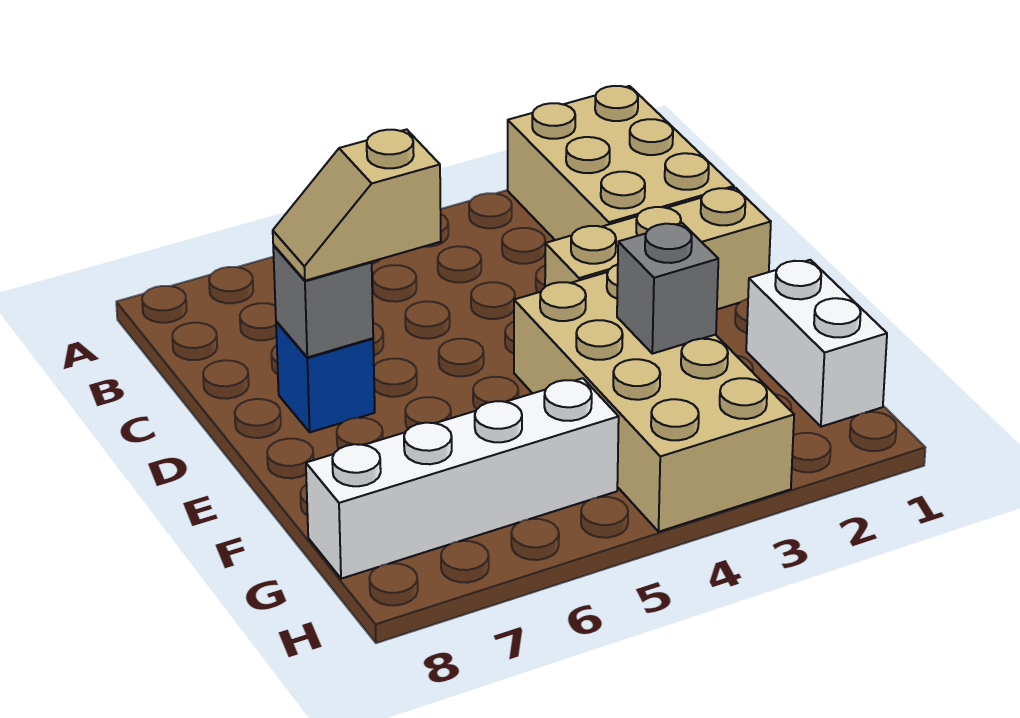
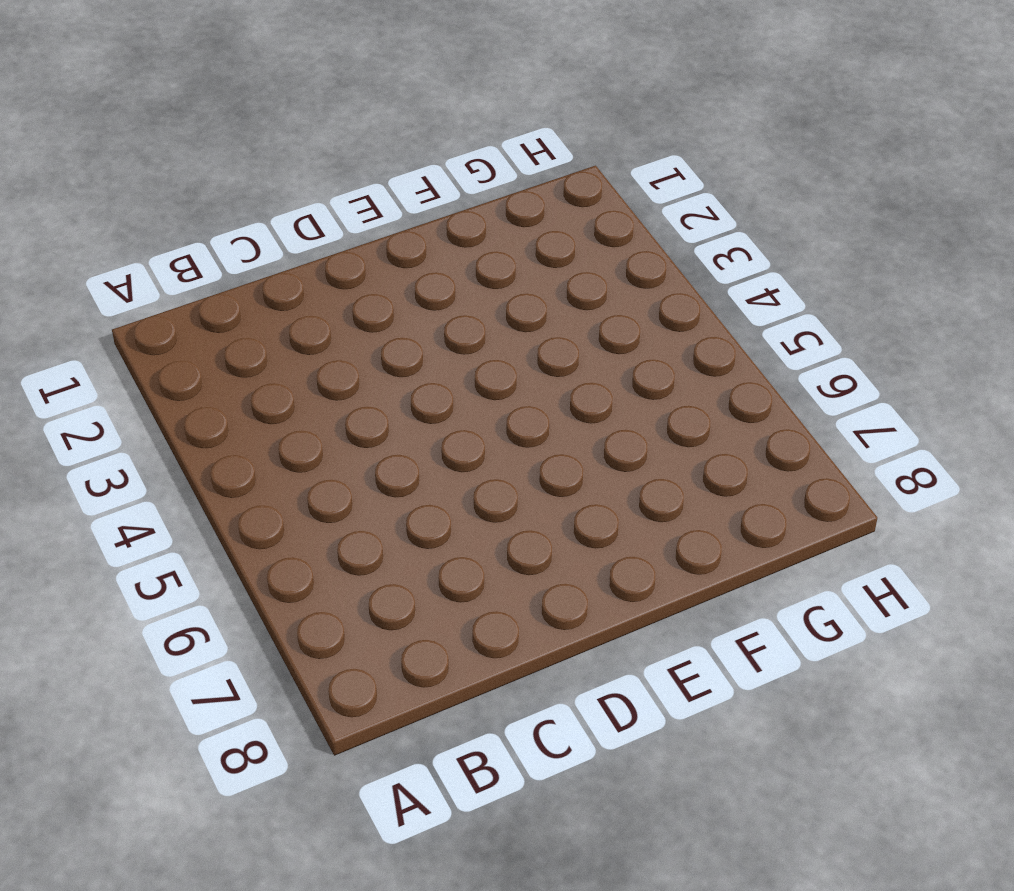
none -> tan 2x3 brick [508,86,734,240]
none -> tan 1x3 brick [545,188,771,309]

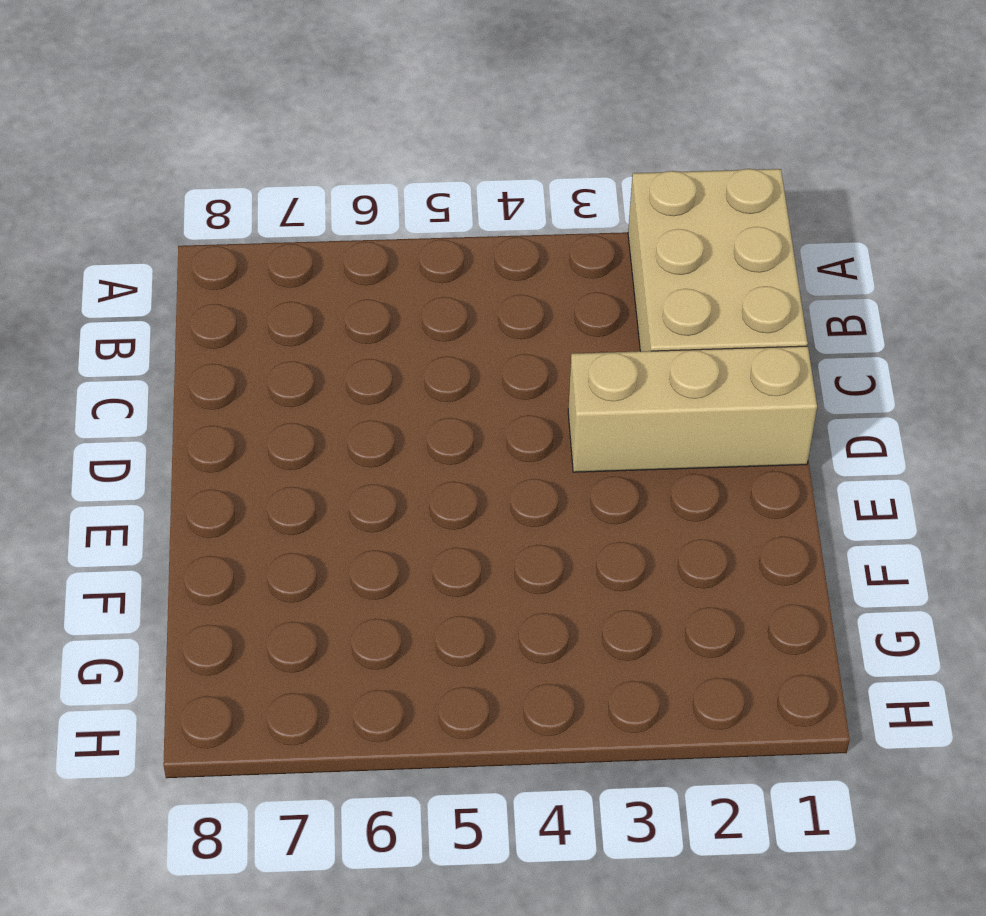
none -> blue 1x1 brick [276,321,375,432]
none -> tan 2x4 brick [514,264,794,532]

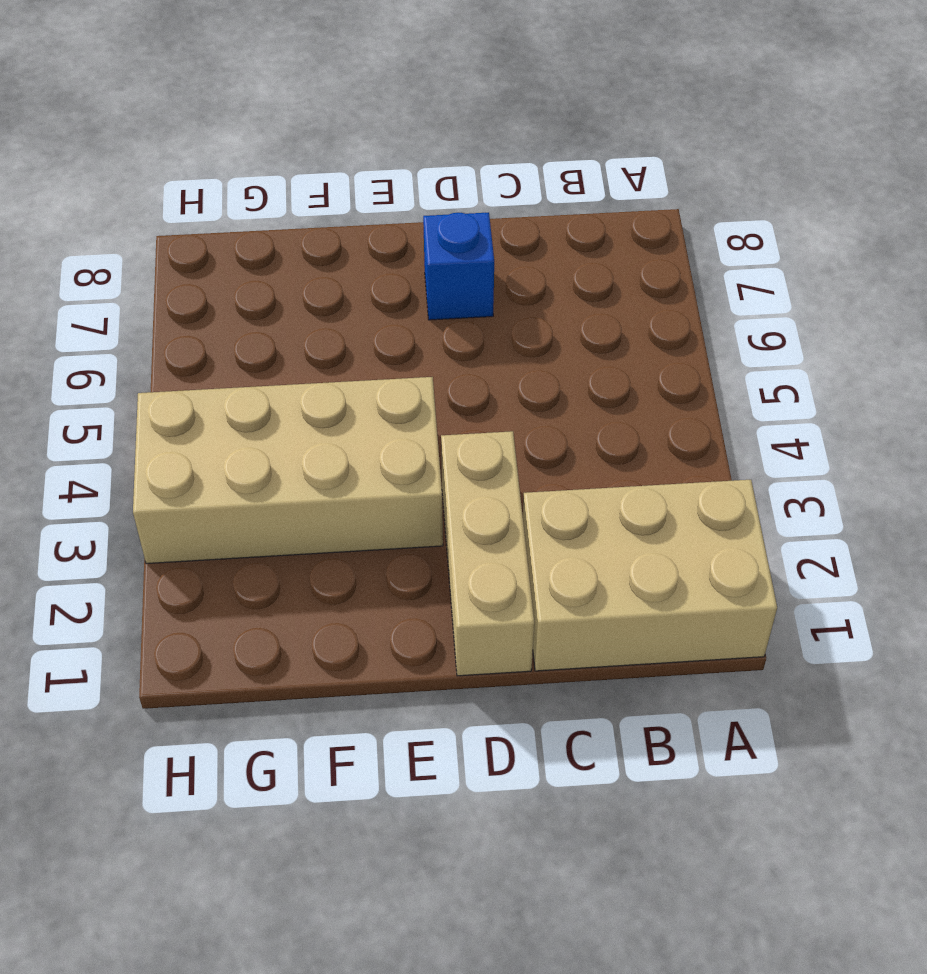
none -> white 1x2 brick [746,260,887,427]
none -> white 1x4 brick [306,378,619,579]

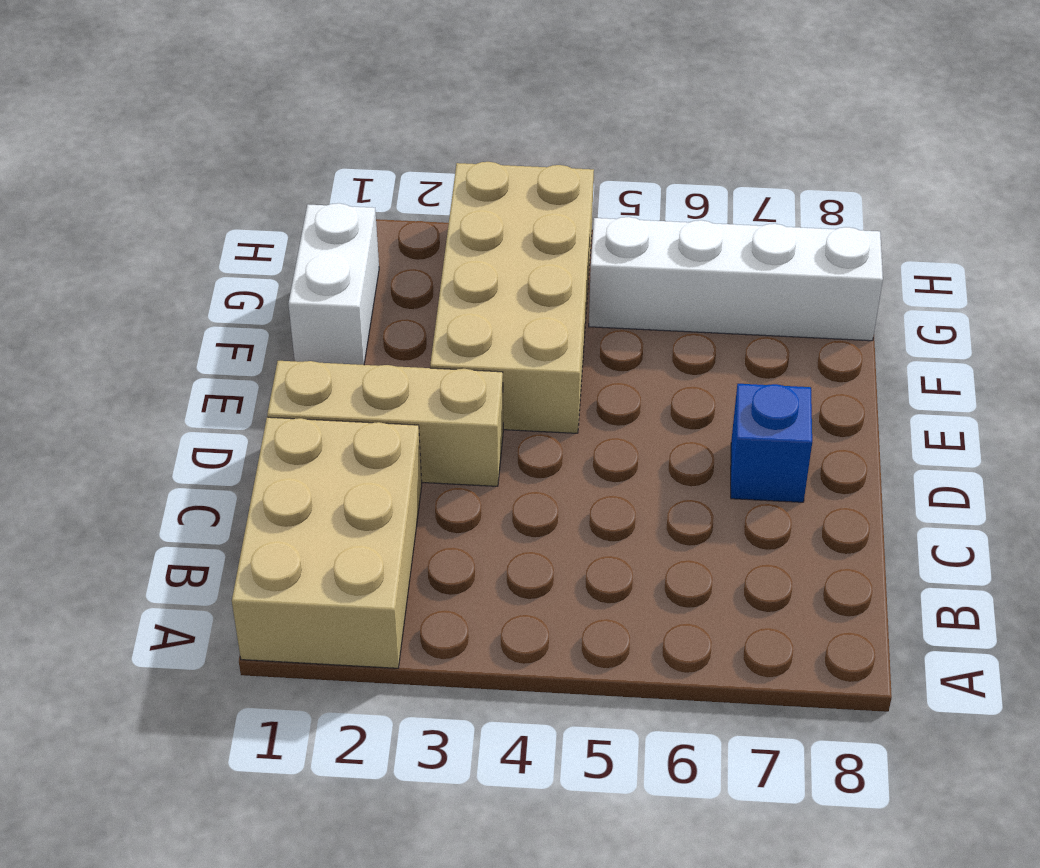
none -> grey 1x1 brick [273,245,373,357]
none -> grey 1x1 brick [617,223,718,354]

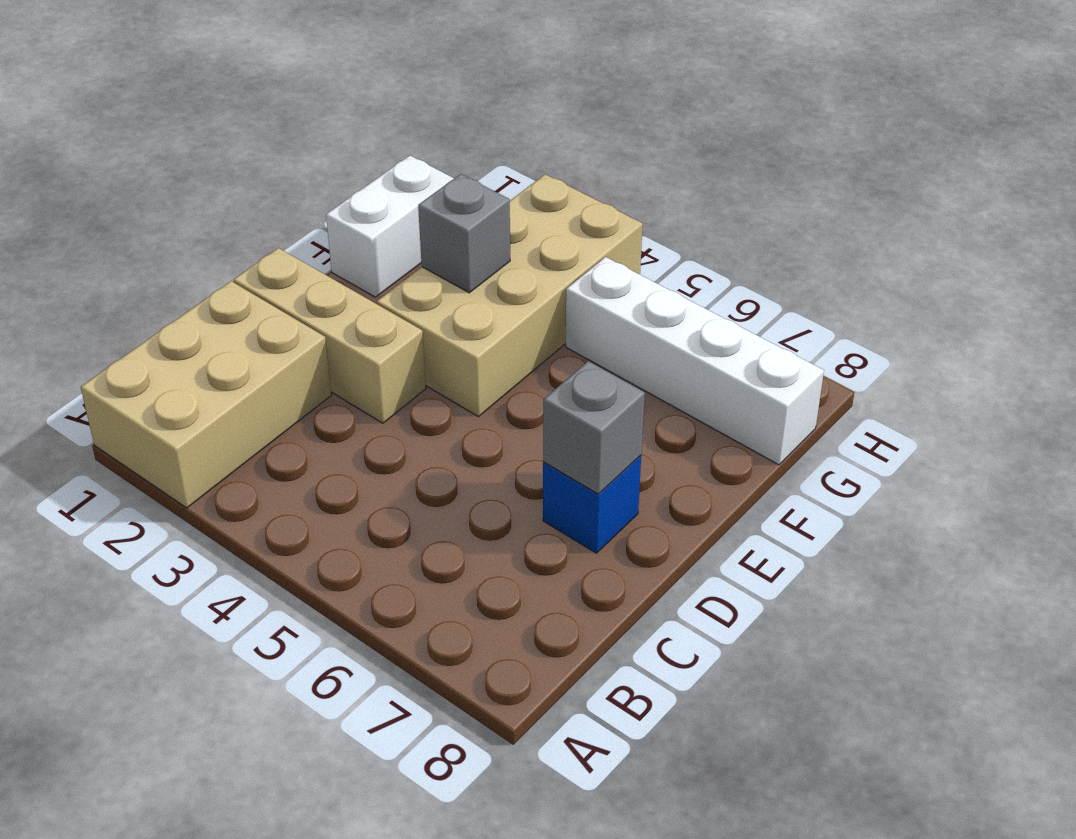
none -> tan 1x2 slope [273,129,441,281]

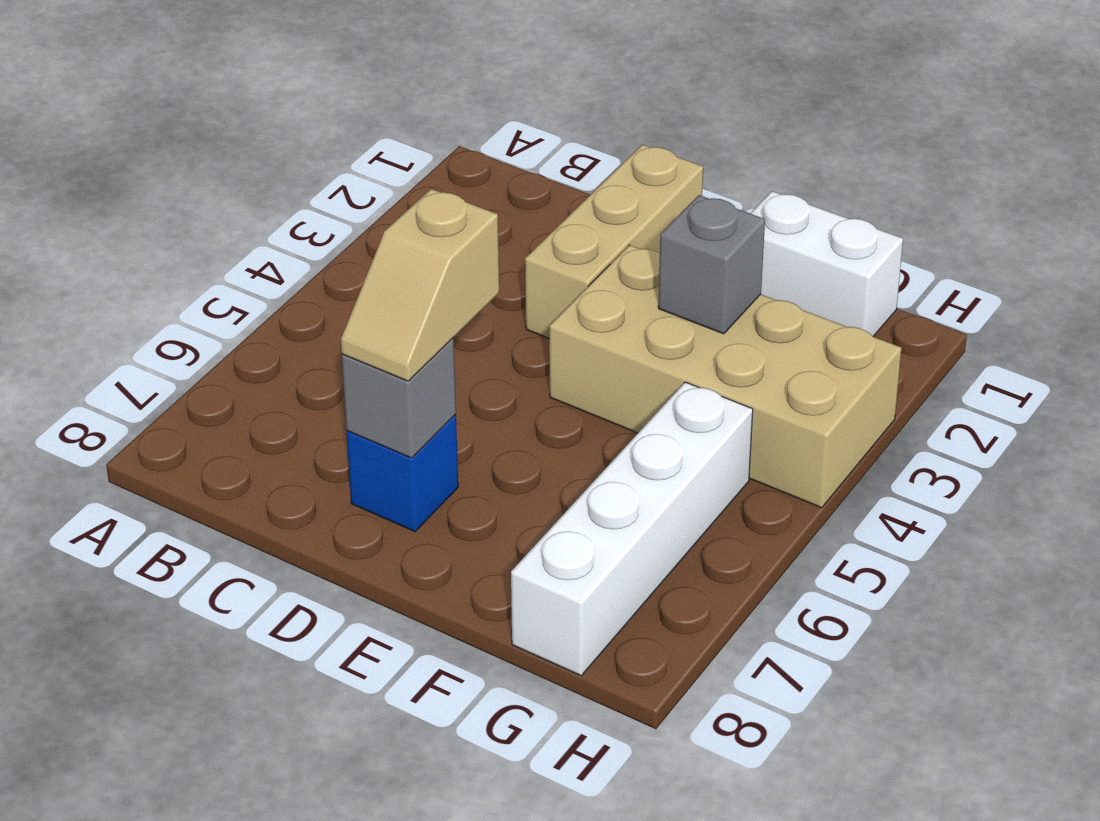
none -> tan 2x3 brick [508,86,734,240]

